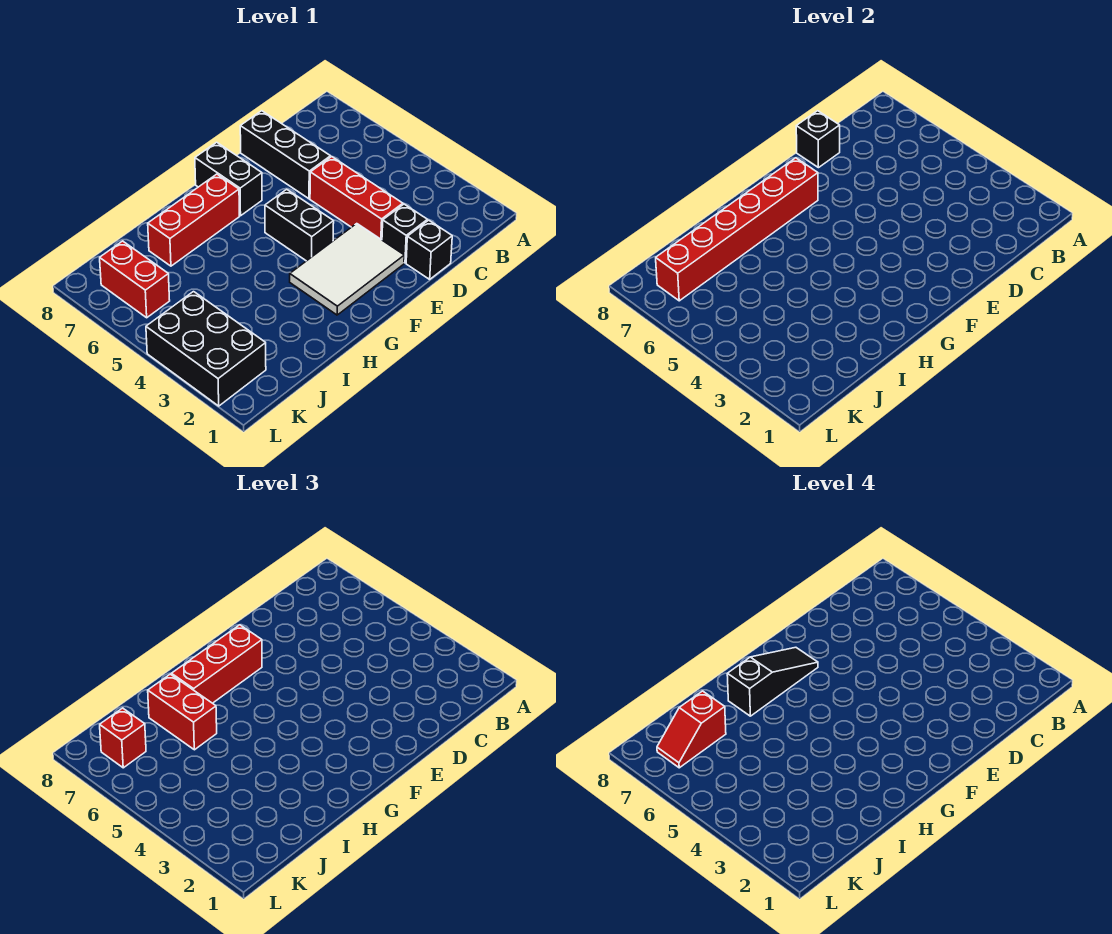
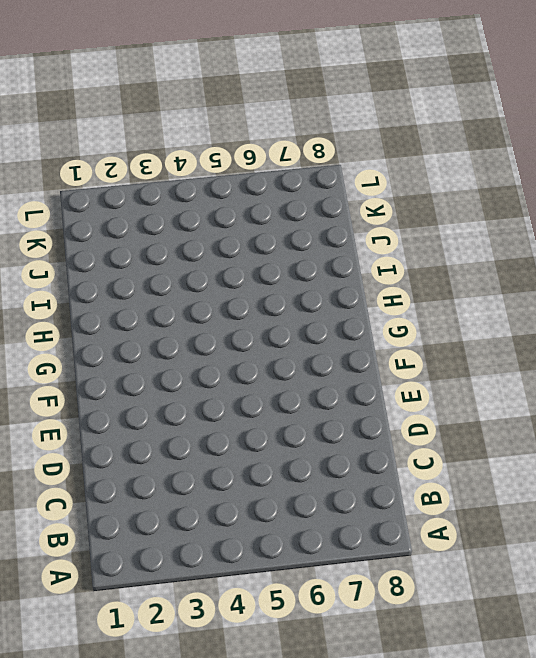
none -> black 1x1 brick [406,220,452,279]
none -> black 1x1 brick [382,204,427,263]
none -> red 1x3 brick [310,157,403,240]

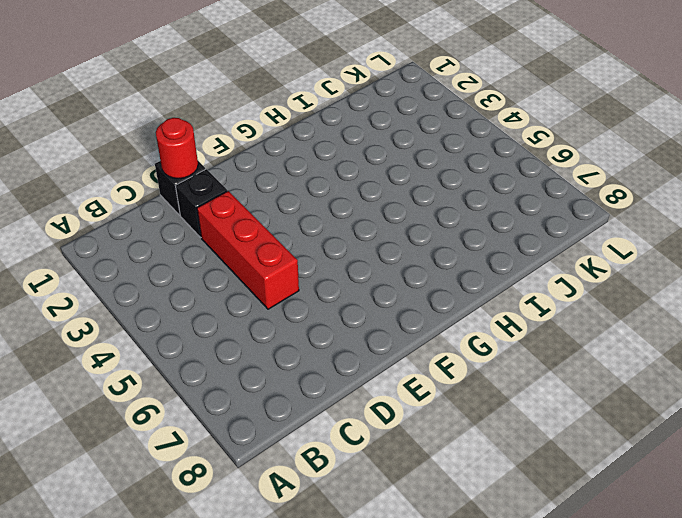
red 1x1 round brick [156,118,198,178] -> none
none -> black 1x3 brick [240,111,331,199]
none -> white 2x3 tile [290,224,404,315]
none -> black 1x2 brick [265,189,334,261]

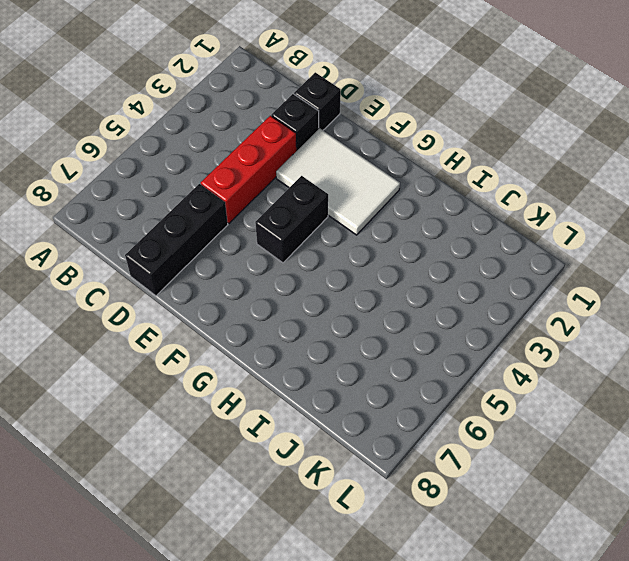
none -> black 1x2 brick [195,142,262,216]
none -> red 1x3 brick [148,174,239,266]
none -> black 2x3 brick [146,292,266,406]

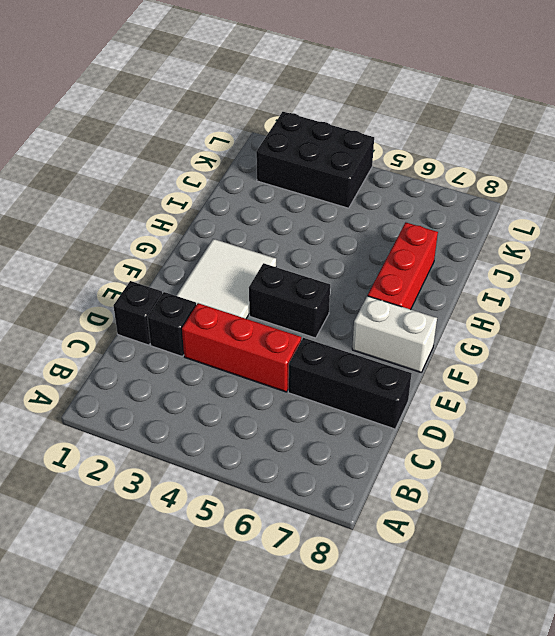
white 1x2 brick [352,296,437,372] -> black 1x2 brick [195,142,262,216]
none -> red 1x2 brick [100,241,170,318]
none -> black 1x1 brick [796,111,840,168]
none -> red 1x6 brick [656,158,818,301]

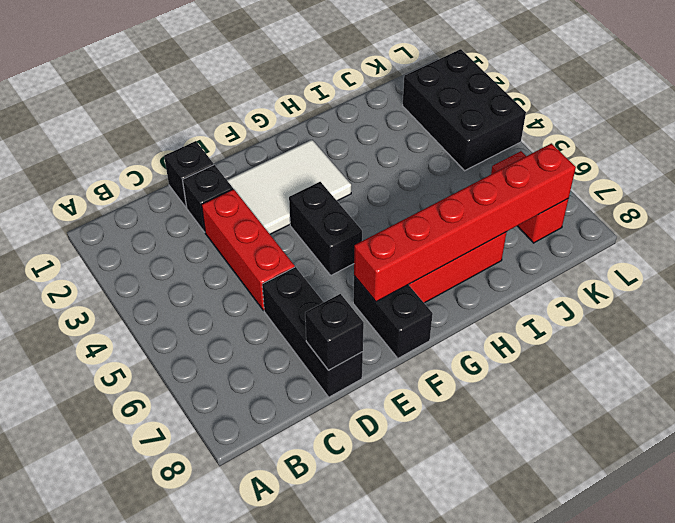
none -> red 1x3 brick [171,625,262,703]
none -> red 1x2 brick [148,674,217,750]
none -> red 1x1 brick [100,708,146,768]

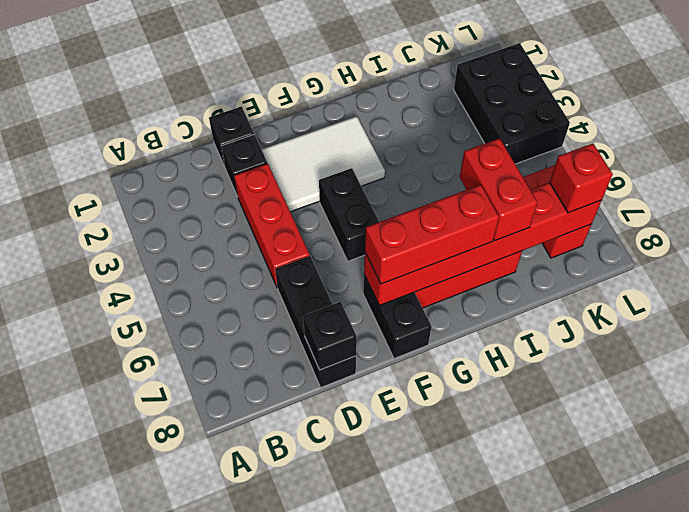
none -> black 1x3 slope [727,647,818,716]
none -> red 1x2 slope [657,691,726,768]

